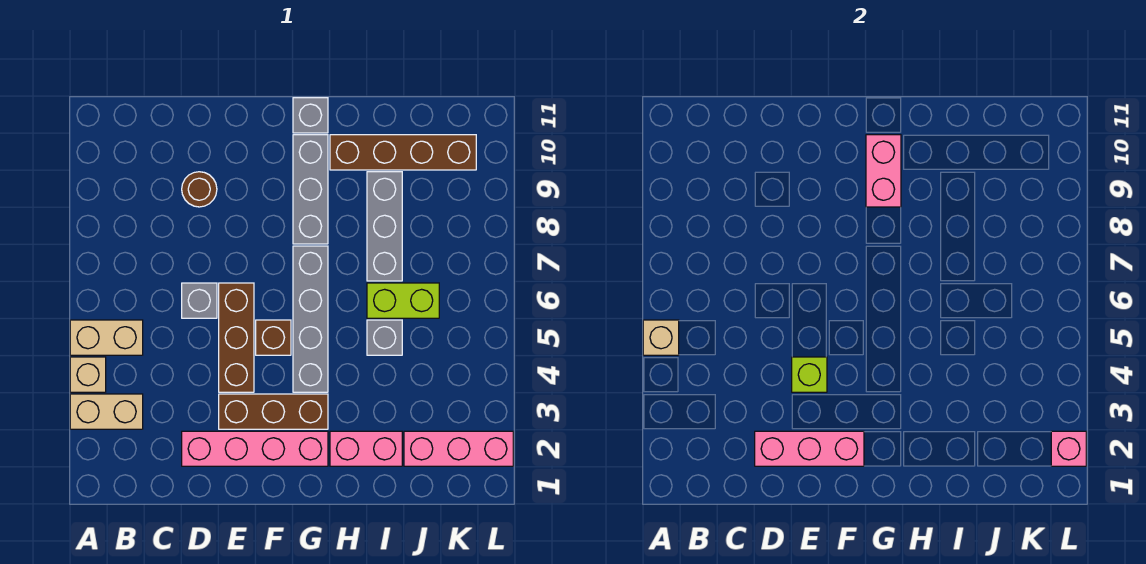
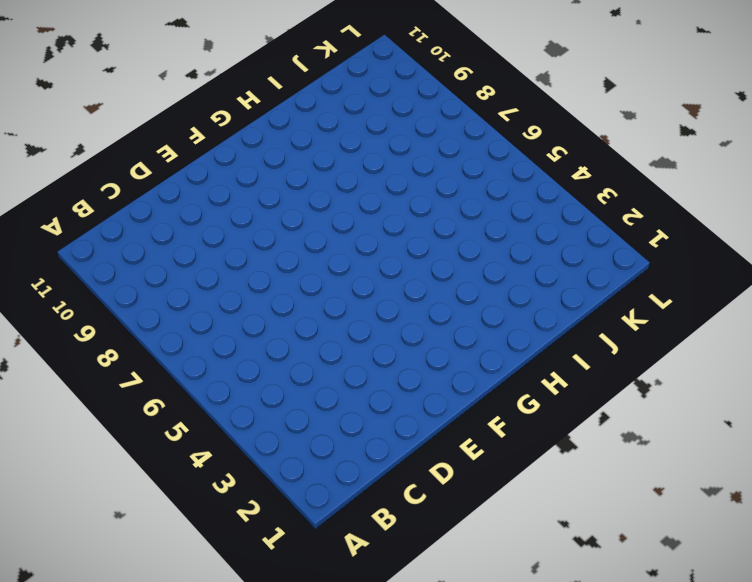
none -> tan 1x2 brick [70,394,143,429]
none -> tan 1x1 brick [70,357,106,392]
none -> tan 1x2 brick [70,320,143,355]

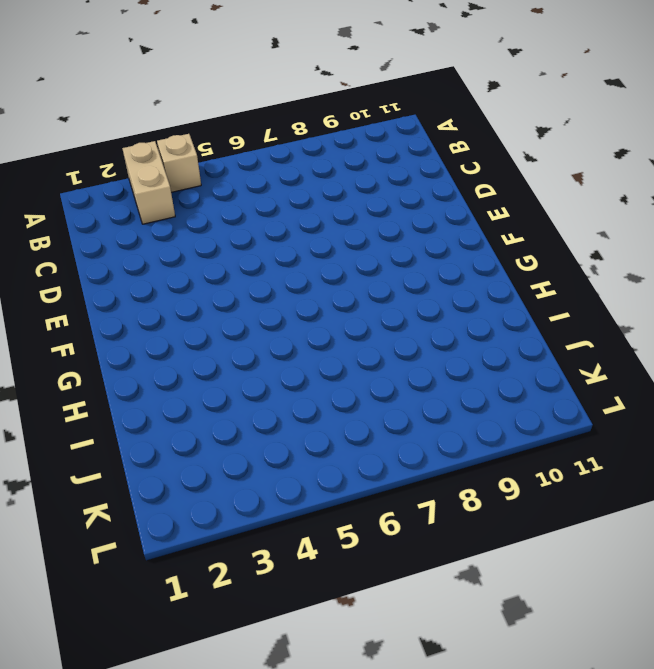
none -> tan 1x2 brick [70,320,143,355]
none -> pink 1x4 brick [182,431,328,466]
none -> grey 1x1 brick [182,283,217,318]

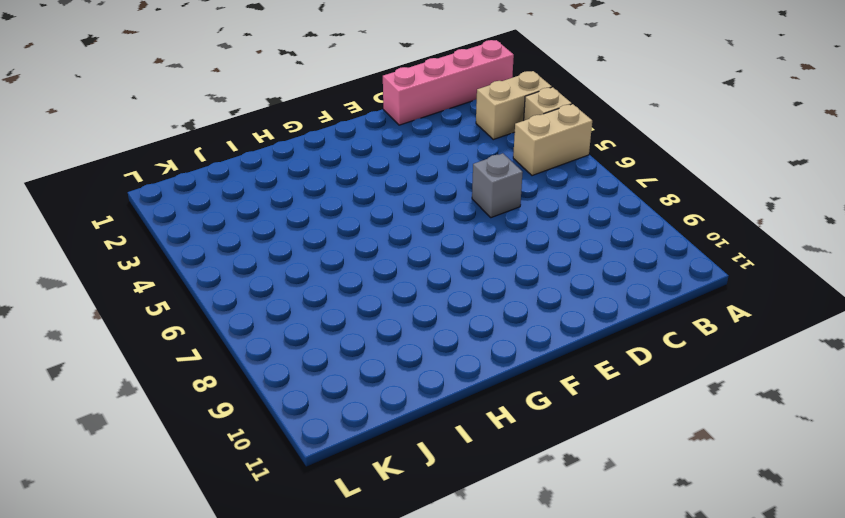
pink 1x4 brick [383,40,514,125] -> pink 1x4 brick moved to [182,431,328,466]
none -> brown 1x1 round brick [182,172,217,207]
none -> brown 1x3 brick [219,394,328,429]
none -> brown 1x3 brick [219,283,254,392]

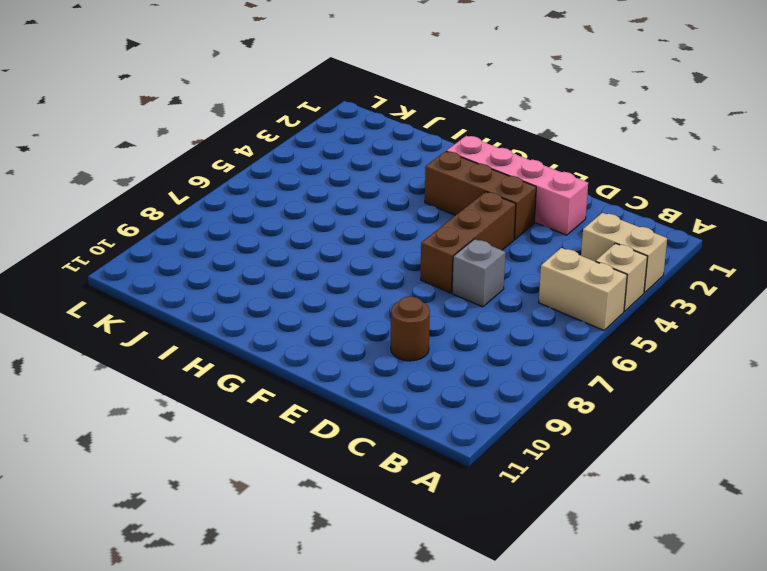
none -> brown 1x1 brick [256,320,291,355]
none -> grey 1x4 brick [293,246,328,392]
none -> grey 1x3 brick [293,135,328,244]

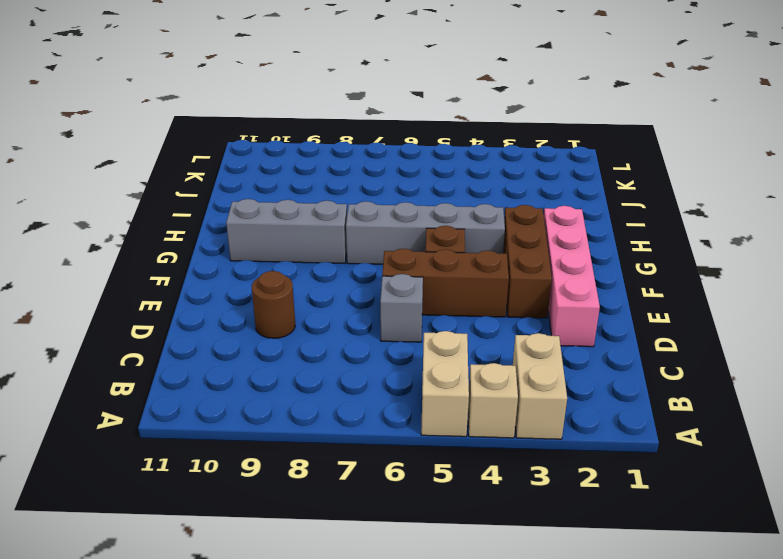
none -> grey 1x1 brick [293,98,328,133]
none -> pink 1x2 brick [330,431,402,466]
none -> brown 1x4 brick [330,135,476,170]

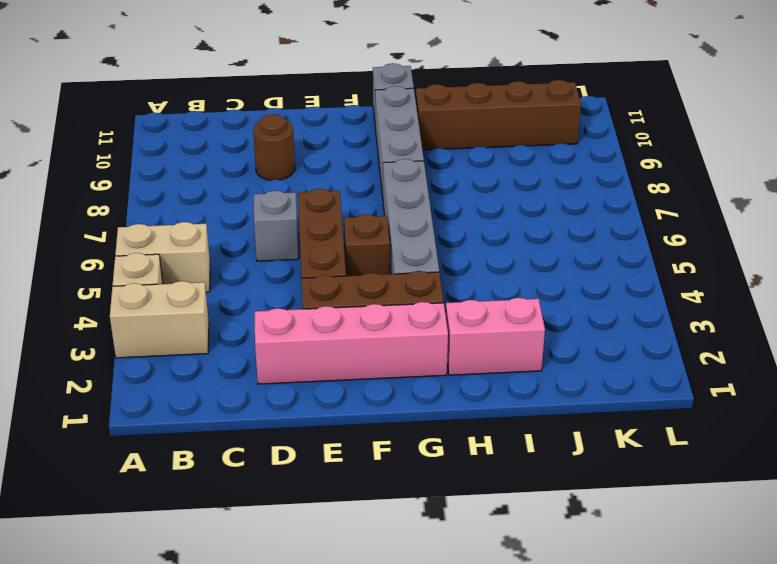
none -> grey 1x1 brick [367,320,402,355]
none -> lime 1x2 brick [367,283,439,318]
none -> grey 1x3 brick [367,172,402,281]

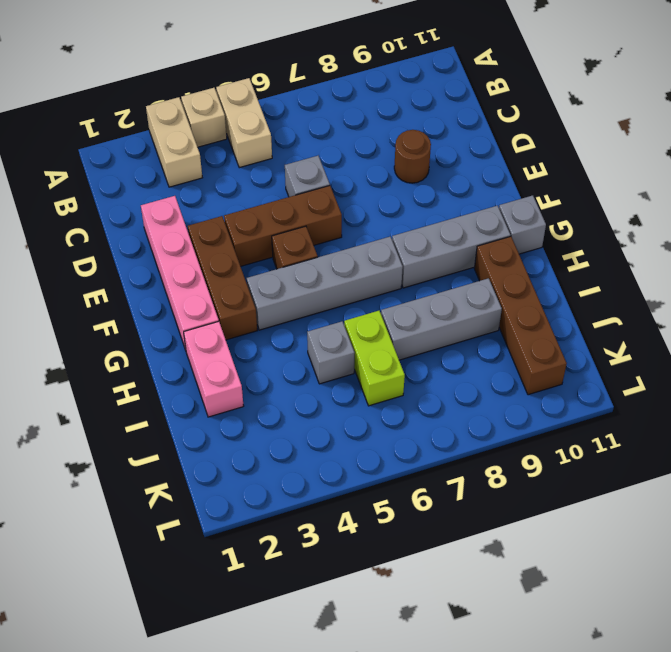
none -> pink 1x3 brick [404,431,513,466]
none -> tan 1x1 brick [643,320,679,355]
none -> pink 1x3 brick [755,431,864,466]

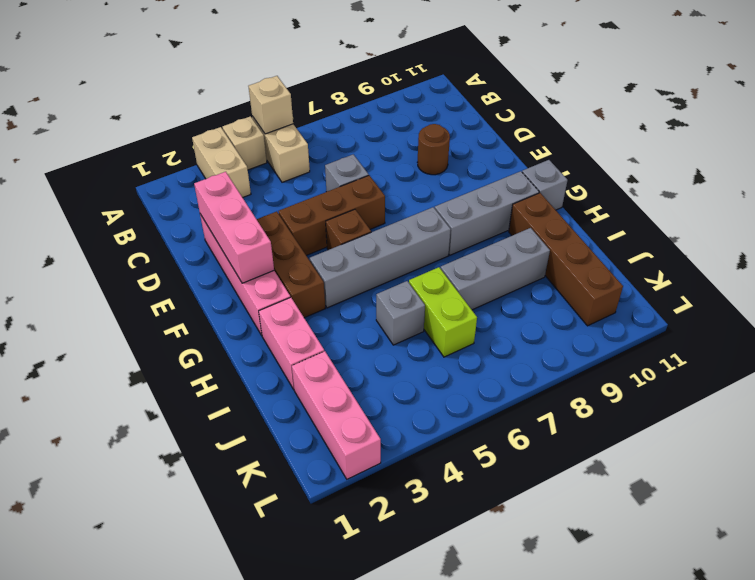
none -> lime 1x1 brick [792,357,827,392]
none -> pink 1x2 brick [866,135,901,207]
none -> pink 1x1 brick [1051,431,1086,466]

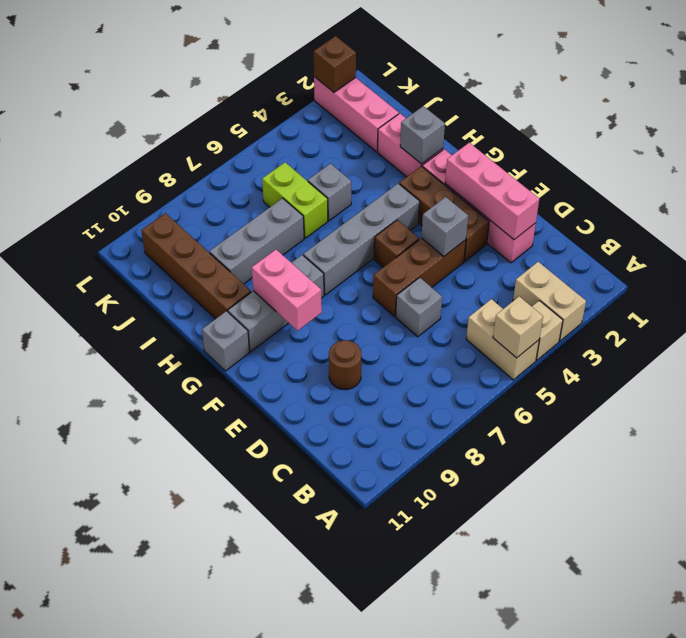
grey 1x1 brick [421,197,468,257] -> lime 1x1 brick [792,357,827,392]
pink 1x2 brick [252,250,322,331] -> pink 1x2 brick turned to [866,135,901,207]
grey 1x1 brick [400,106,445,164] -> none
brown 1x1 brick [314,36,356,92] -> pink 1x1 brick [1051,431,1086,466]

